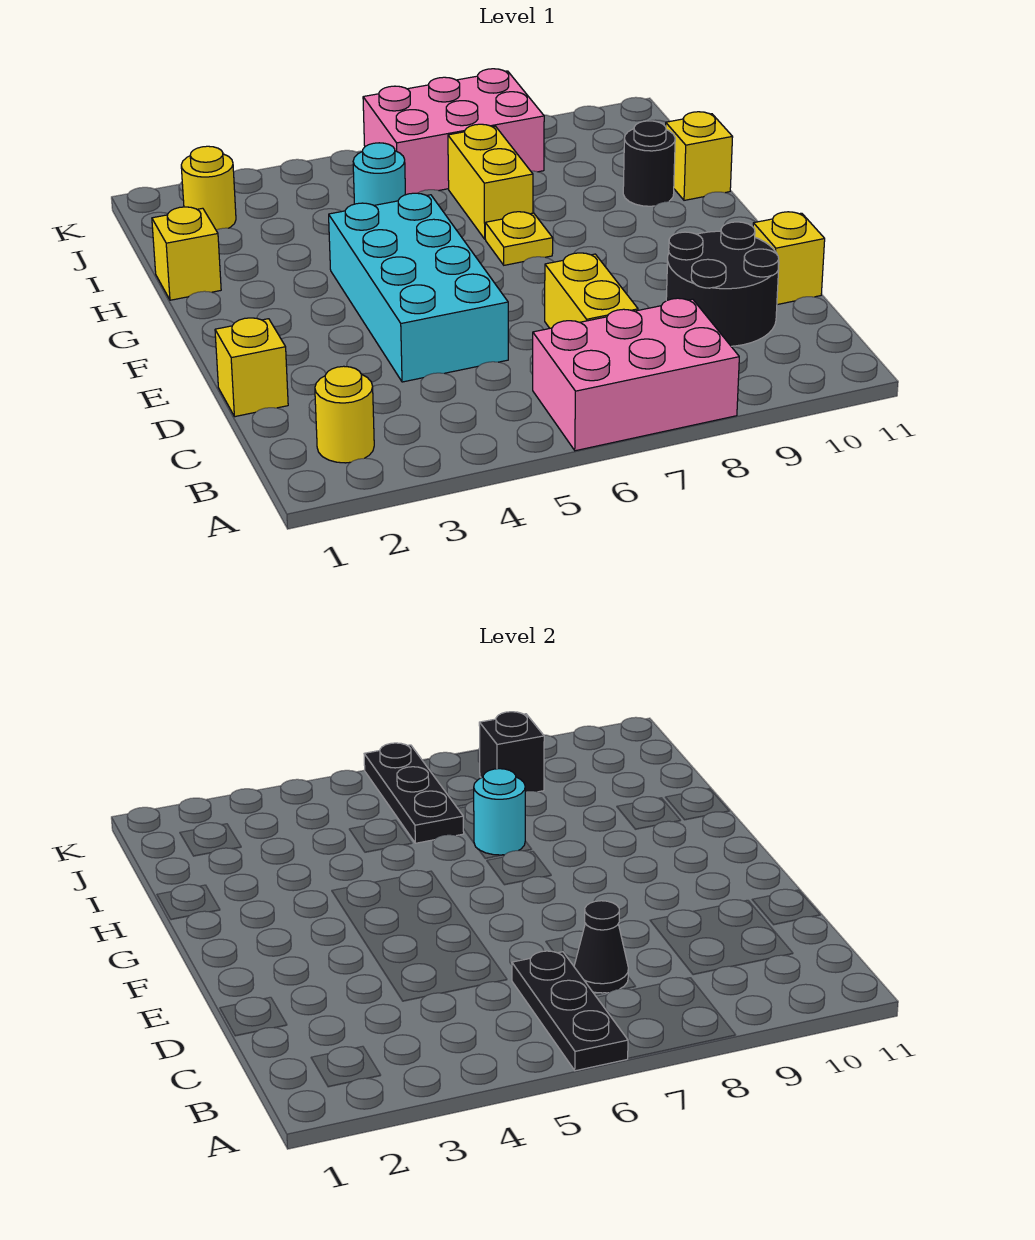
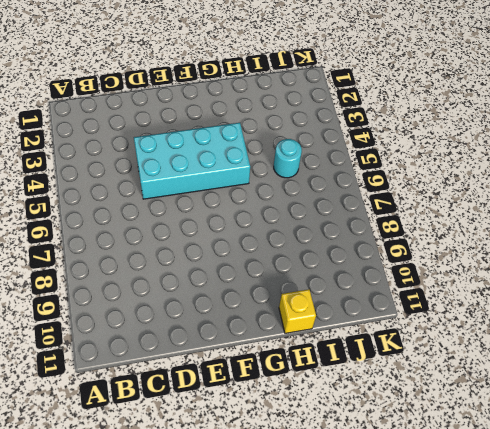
none -> pink 2x3 brick [533,298,739,451]
none -> yellow 1x1 round brick [315,366,374,463]
none -> yellow 1x2 brick [545,253,638,328]

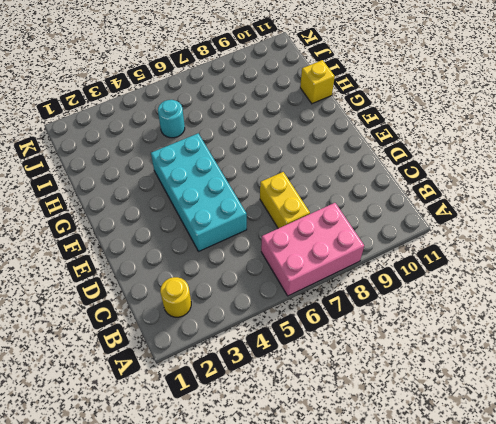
none -> black 2x2 round brick [666,222,779,347]
none -> yellow 1x1 brick [215,318,288,417]
none -> yellow 1x1 brick [753,212,825,305]

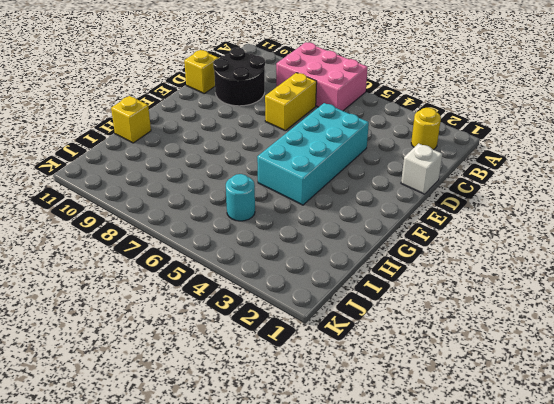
white 1x1 brick [401,143,442,194] -> yellow 1x1 brick [215,318,288,417]
none -> yellow 1x1 plate [485,212,553,265]
none -> yellow 1x1 brick [152,207,221,300]
none -> yellow 1x2 brick [448,124,533,239]

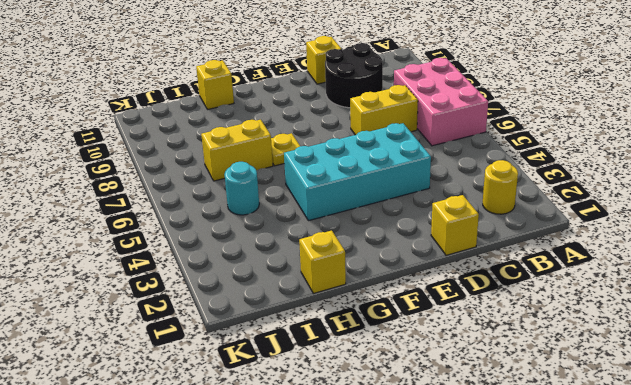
none -> black 1x1 round brick [623,121,675,206]
none -> yellow 1x1 round brick [181,146,236,230]
none -> pink 2x3 brick [363,69,544,195]

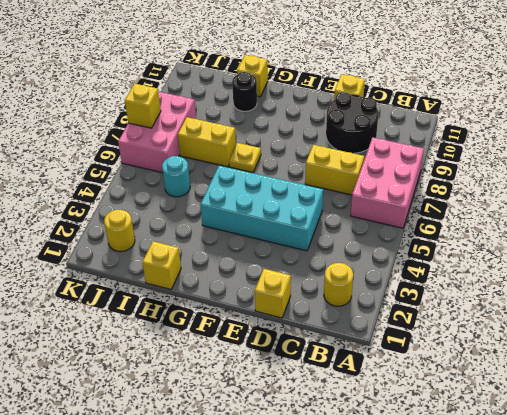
yellow 1x1 brick [125,84,161,128] -> none
none -> black 1x3 plate [512,951,628,1071]
none -> black 1x1 cone [574,901,628,993]
none -> cyan 1x1 round brick [474,769,525,855]

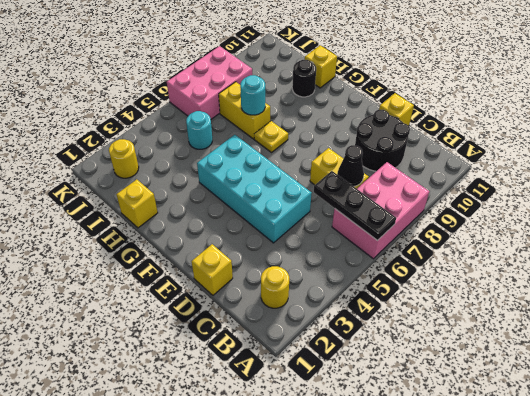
none -> black 1x3 plate [364,743,464,843]
none -> black 1x1 brick [479,712,544,792]

